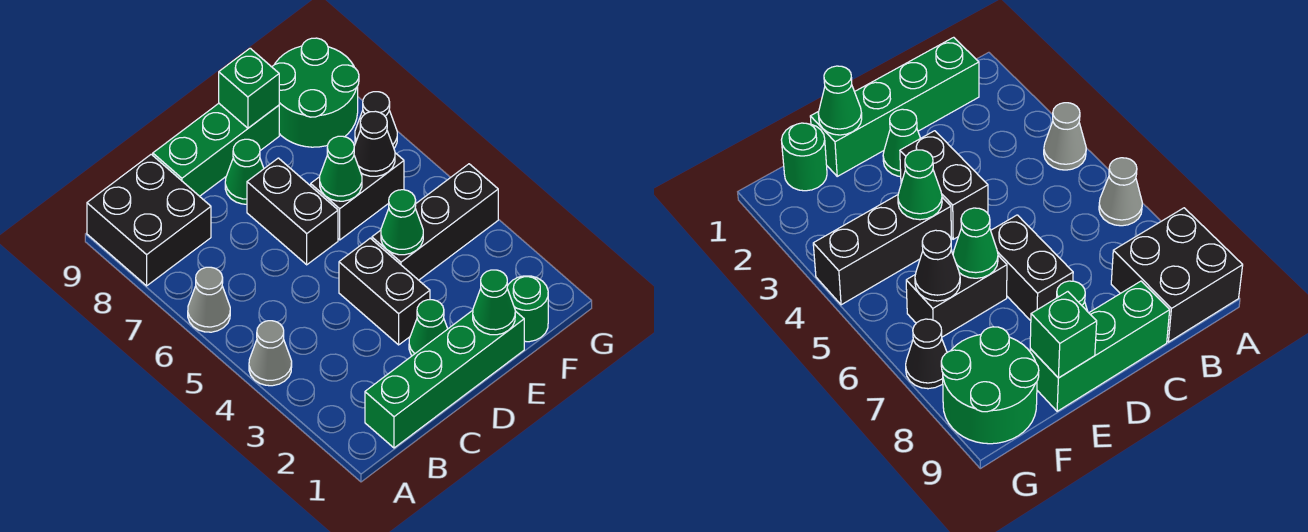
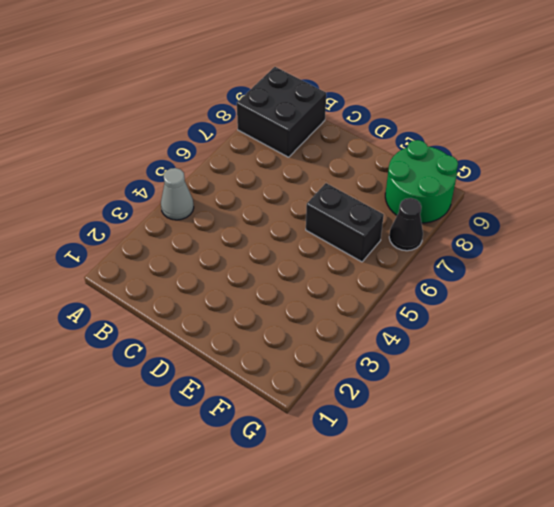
none -> grey 1x1 cone [188,267,230,332]
none -> green 1x4 brick [365,310,524,448]
none -> green 1x3 brick [153,103,279,196]

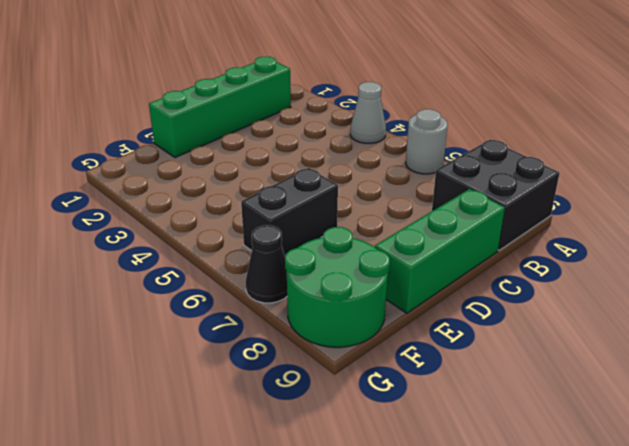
grey 1x1 round brick [406,109,448,174] -> grey 1x1 cone [188,267,230,332]
none -> green 1x1 cone [409,300,448,356]
none -> black 1x2 brick [339,238,430,345]
none -> black 1x2 brick [247,158,338,265]

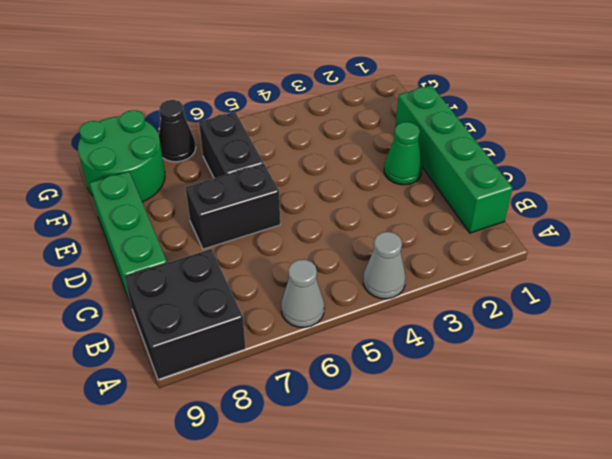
none -> black 1x2 brick [339,238,430,345]
none -> green 1x1 cone [225,139,264,204]
none -> black 1x3 brick [372,164,498,280]

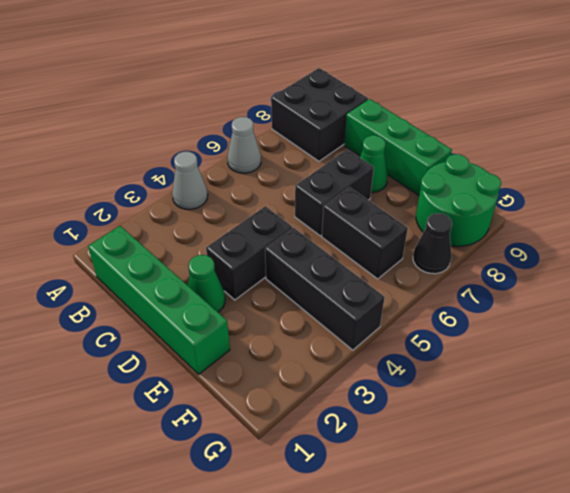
none -> green 1x1 round brick [507,276,548,342]
none -> green 1x1 cone [473,270,515,335]
none -> green 1x1 cone [381,190,423,255]

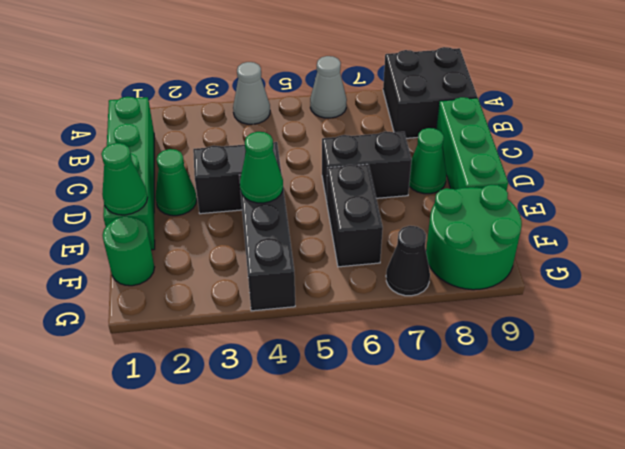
none -> green 1x1 cone [320,136,362,201]
none -> green 1x1 brick [219,48,279,128]
none -> black 1x1 cone [354,111,395,176]

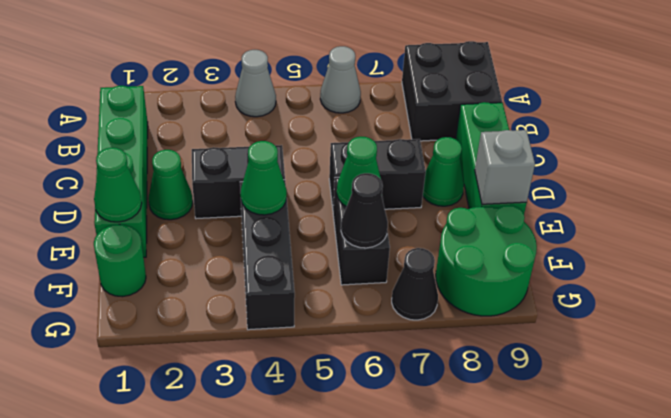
grey 1x1 brick [475,130,535,204] -> green 1x1 brick [219,48,279,128]

